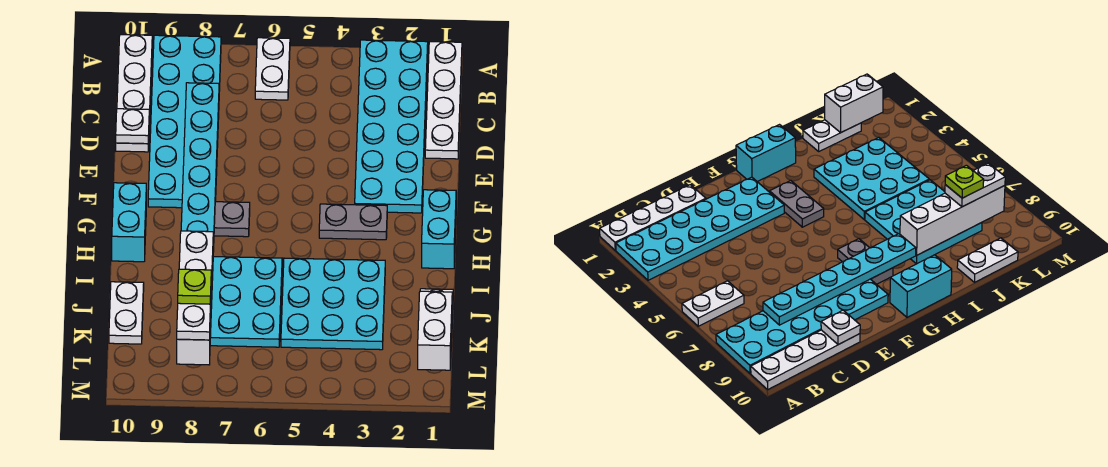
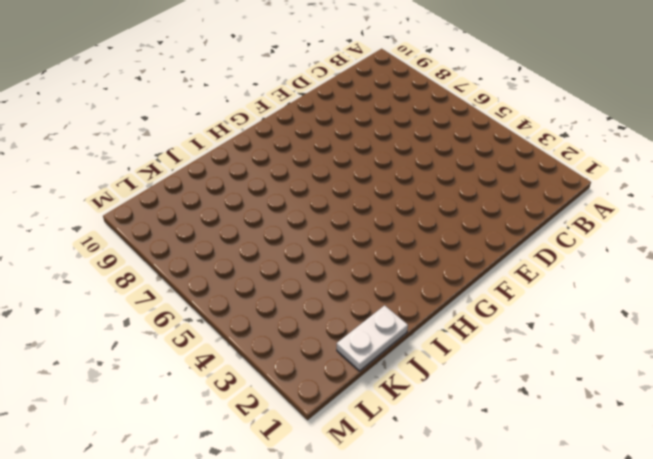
none -> white 1x4 plate [425,42,462,159]
none -> cyan 2x6 plate [355,40,428,213]
none -> white 1x2 plate [255,38,290,100]

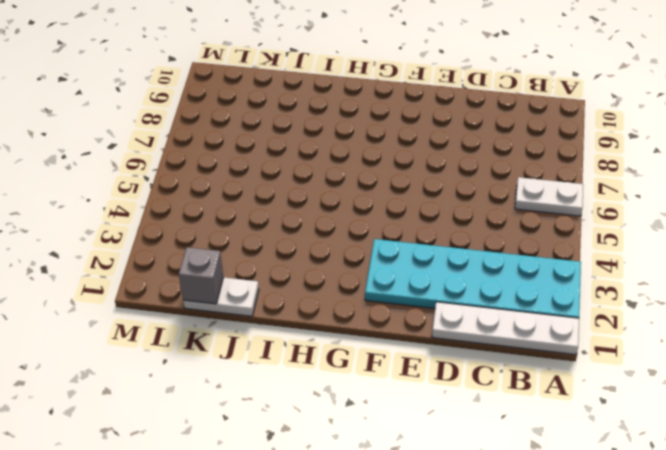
grey 1x1 brick [179,247,223,304] -> white 1x2 brick [418,291,452,370]
none -> cyan 2x6 plate [148,35,221,208]
none -> white 1x4 plate [116,35,152,152]
none -> cyan 1x2 brick [422,190,456,269]

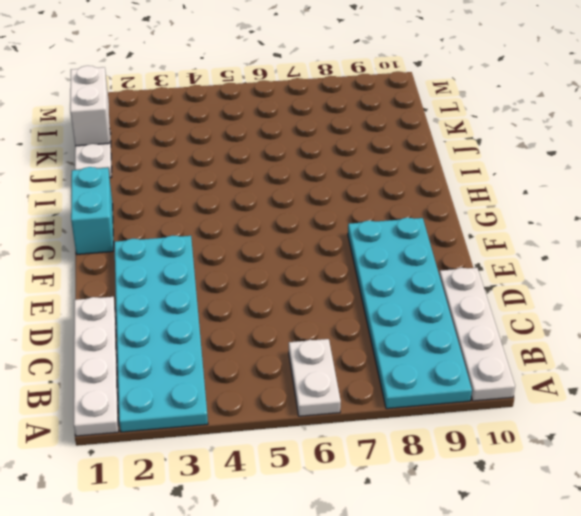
none -> grey 1x2 plate [319,204,387,240]
none -> grey 1x2 plate [214,202,250,237]
none -> cyan 1x2 brick [112,183,146,262]

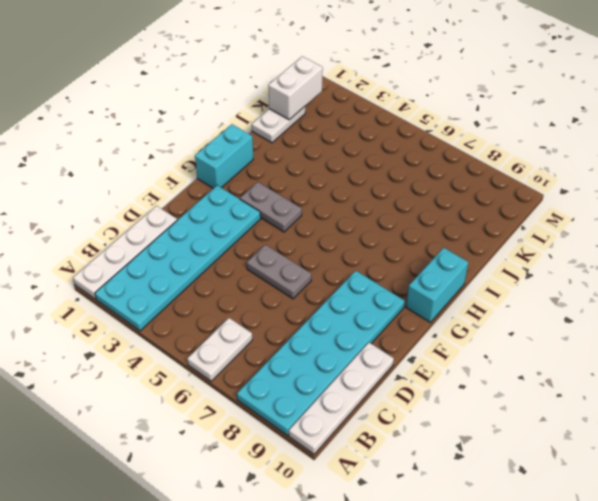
grey 1x2 plate [247,245,311,299] -> grey 1x2 plate moved to [214,202,250,237]
none -> cyan 3x3 plate [281,258,385,350]
none -> cyan 3x3 plate [210,257,282,347]
none -> white 1x2 plate [109,282,144,344]

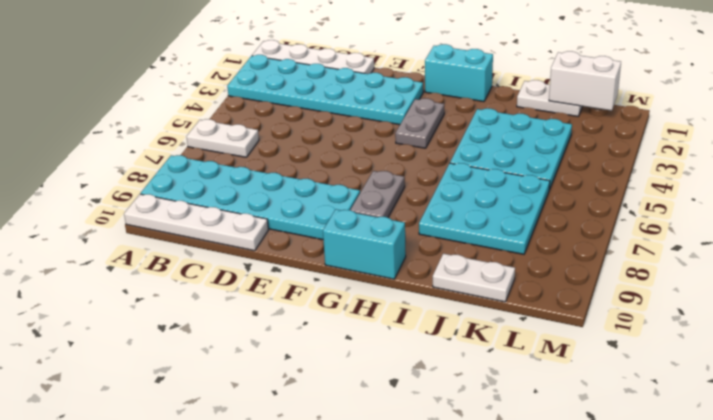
none -> cyan 1x6 plate [181,83,219,252]
none -> white 1x1 plate [116,109,149,144]
none -> white 1x4 brick [177,231,213,365]

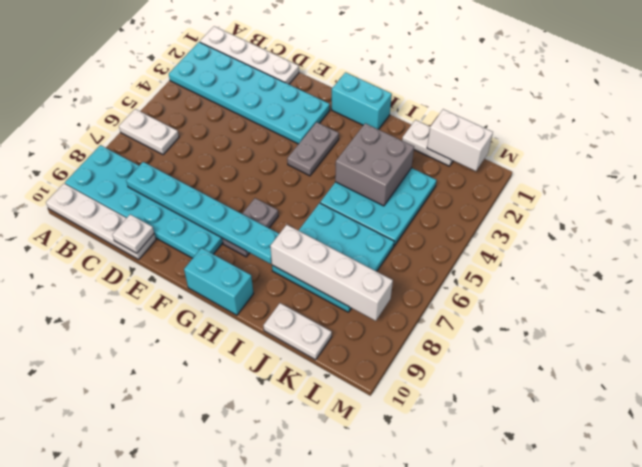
grey 2x2 brick [335,123,414,206] -> none
none -> white 1x2 plate [177,303,211,340]
none -> lime 1x1 plate [178,269,211,304]

